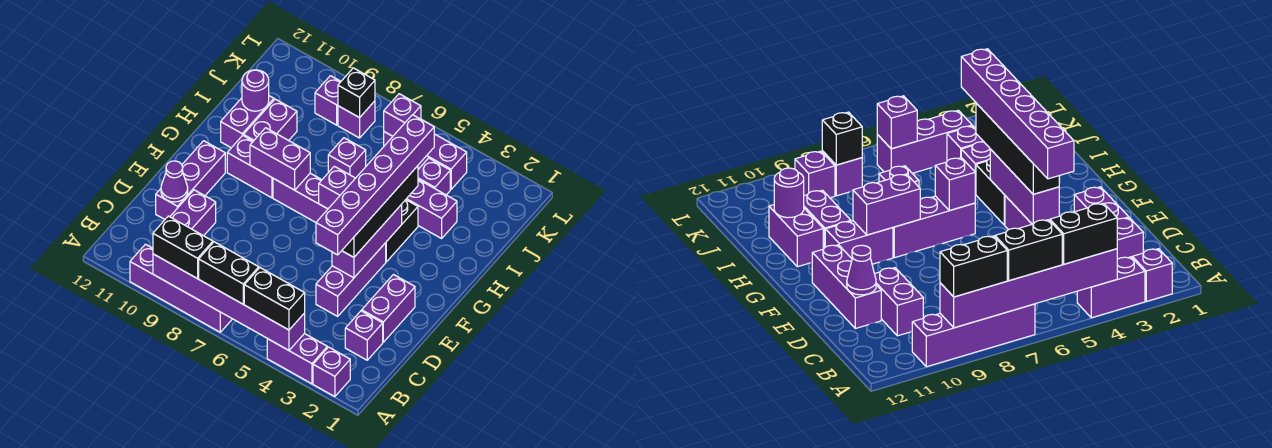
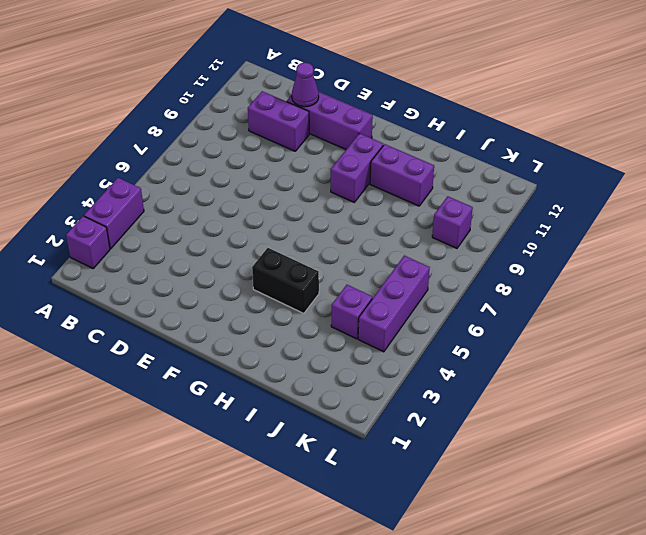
none -> purple 1x4 brick [130,244,232,332]
none -> purple 1x1 brick [345,311,383,360]
none -> purple 1x2 brick [362,275,415,342]
none -> purple 1x3 brick [316,243,386,316]

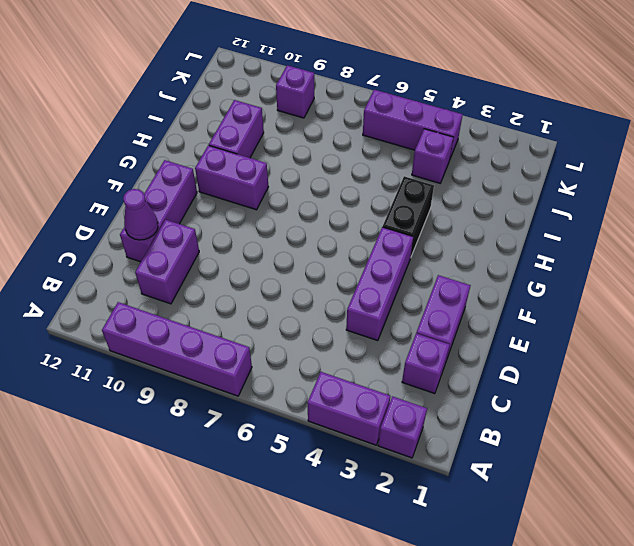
none -> purple 1x3 brick [273,173,328,222]
none -> purple 1x2 brick [221,96,274,148]
none -> purple 1x2 brick [406,180,457,238]
none -> purple 1x1 brick [328,138,366,178]

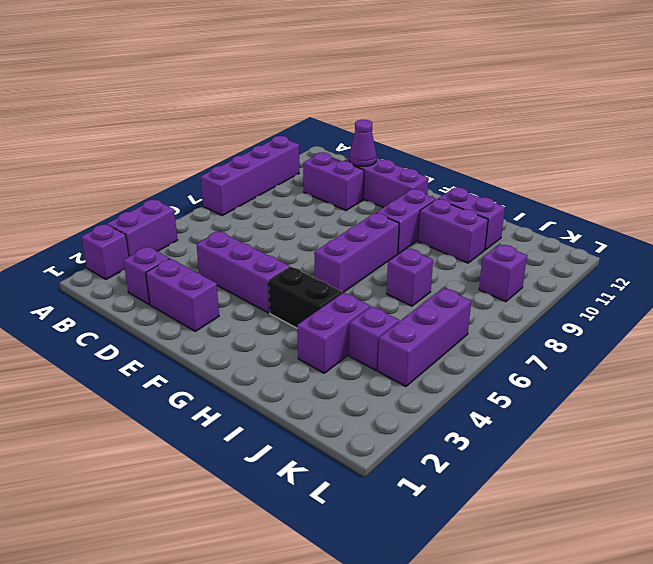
none -> purple 1x1 brick [338,101,375,138]
none -> purple 1x6 brick [153,254,305,350]
none -> purple 1x3 brick [332,204,402,278]
none -> purple 1x1 brick [319,166,355,209]

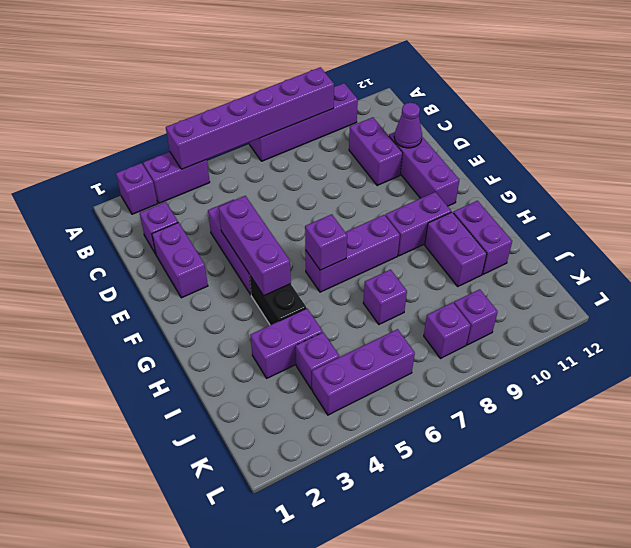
none -> purple 1x2 brick [250,128,310,190]
none -> purple 1x1 round brick [242,70,269,111]
none -> purple 1x1 brick [384,94,421,136]
none -> black 1x1 brick [338,68,375,118]

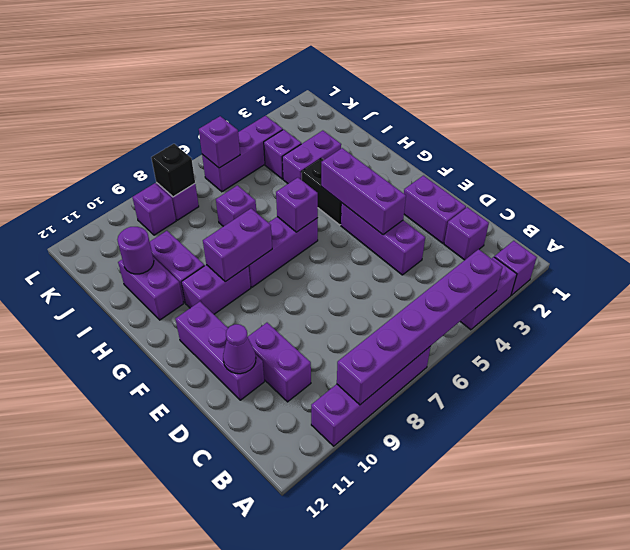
none -> black 1x2 brick [244,268,305,330]
none -> black 1x2 brick [199,242,259,304]
none -> black 1x2 brick [153,216,213,278]
none -> black 1x4 brick [342,166,418,257]

